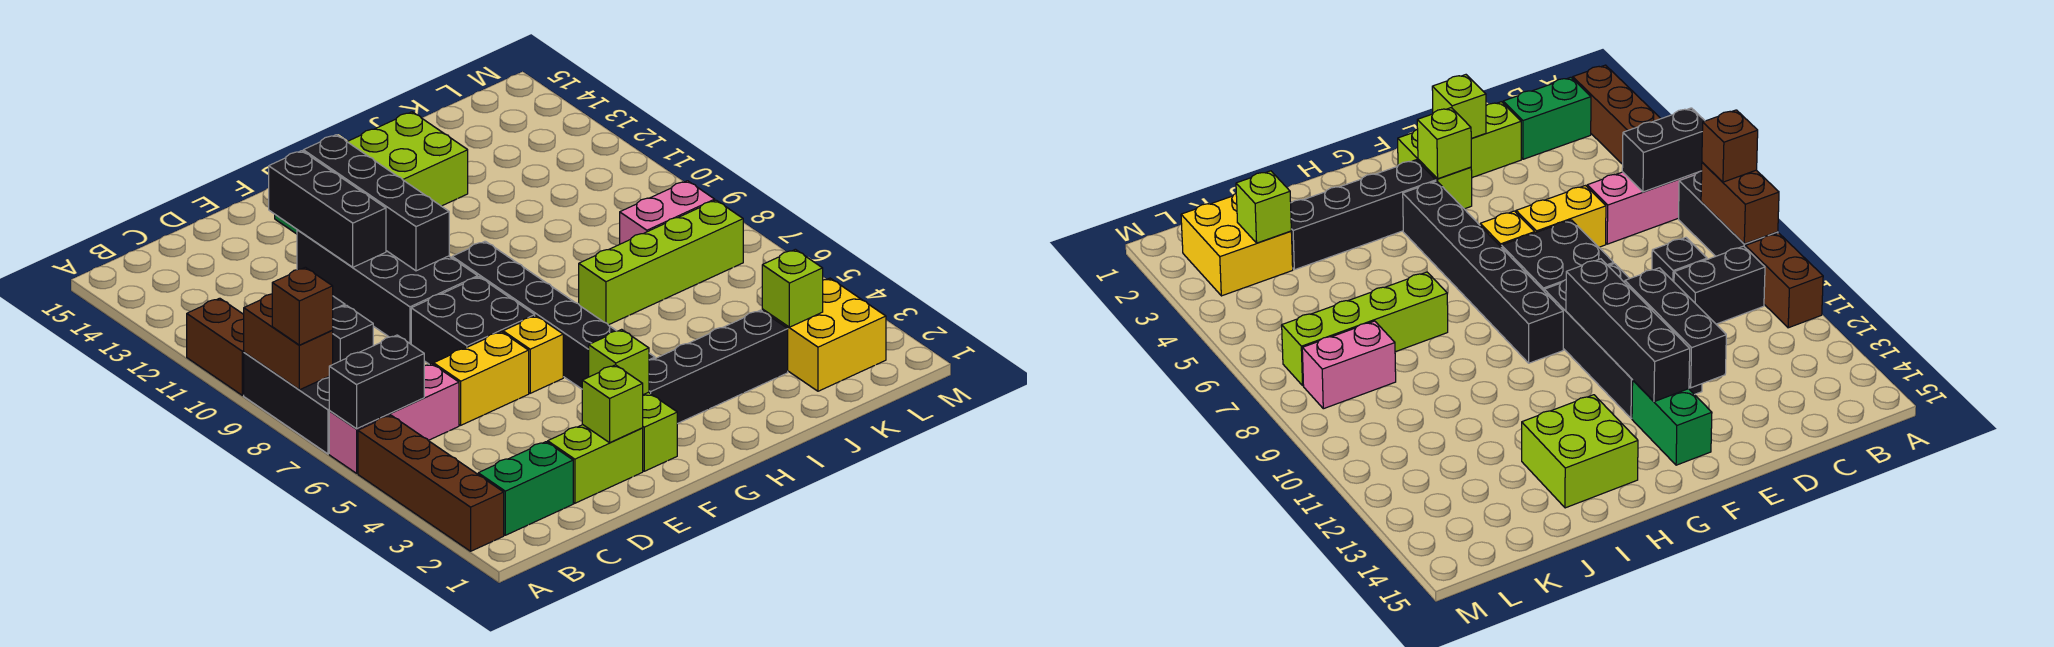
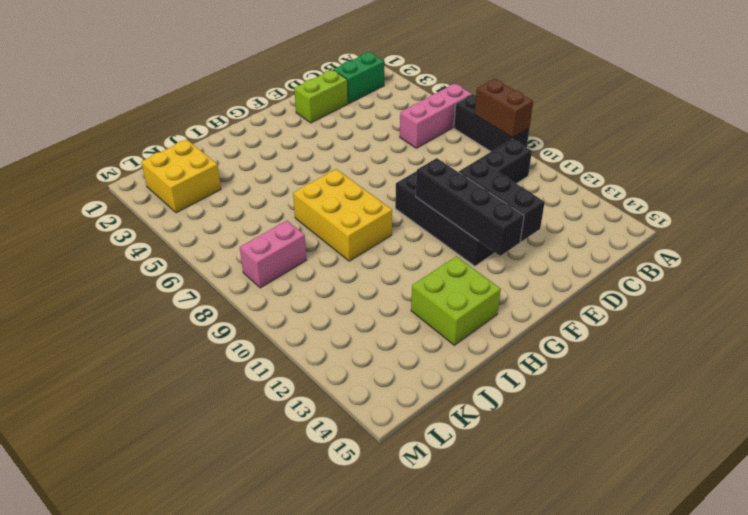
yellow 2x3 brick [293,169,392,261] -> lime 1x4 brick [579,200,743,325]
none -> brown 1x4 brick [358,415,504,551]
none -> brown 1x2 brick [187,298,244,395]
none -> black 1x1 brick [332,305,373,364]

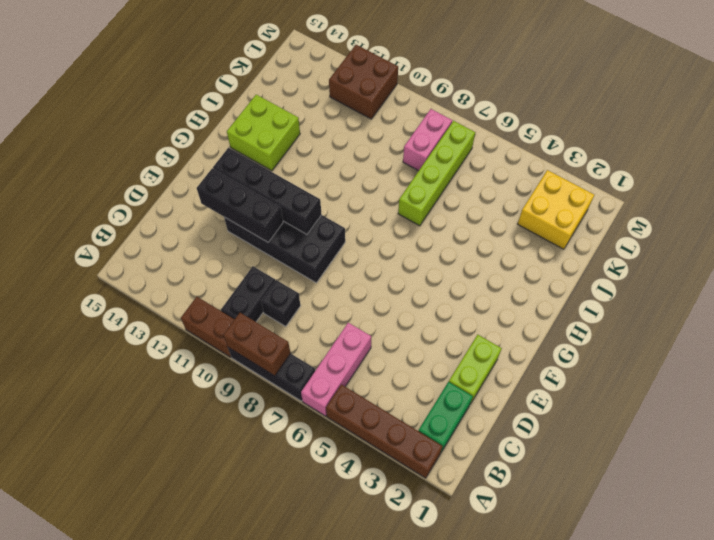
brown 2x2 brick [329,45,398,119] -> none
none -> yellow 1x2 brick [434,332,529,425]
none -> black 2x2 brick [411,277,535,365]
none -> lime 1x2 brick [643,392,677,471]

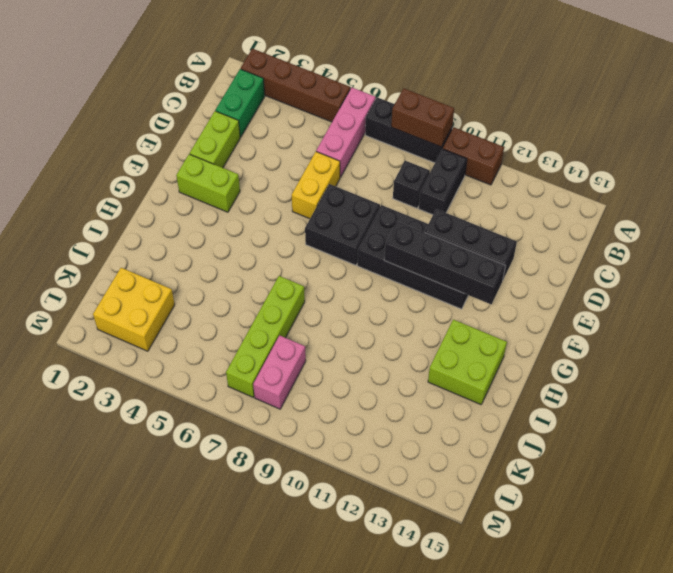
none -> yellow 1x1 brick [503,316,563,393]
none -> green 1x2 brick [1632,381,1712,465]
none -> black 1x4 brick [649,310,788,424]

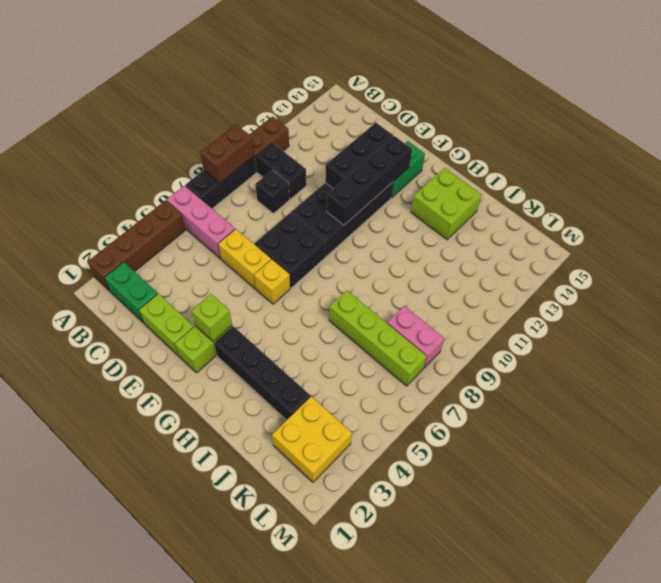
none -> black 1x6 brick [452,241,655,389]
none -> black 1x2 brick [329,335,424,429]
none -> lime 1x1 brick [582,365,643,443]

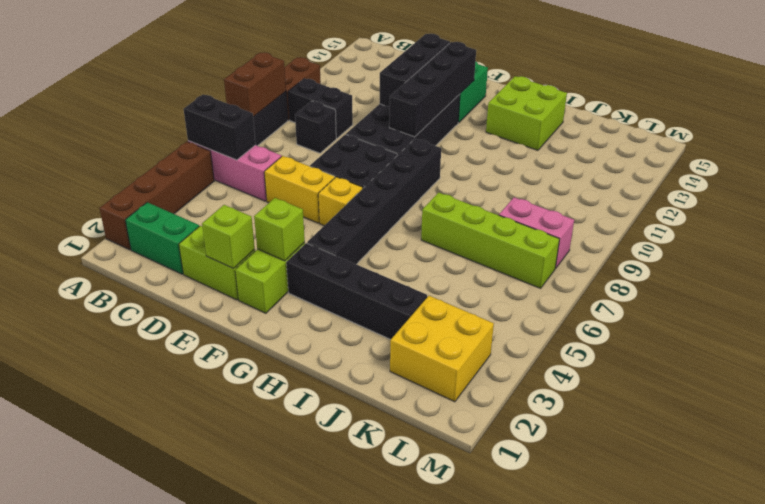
none -> lime 1x1 brick [762,249,823,327]
none -> brown 1x1 brick [272,267,333,345]

